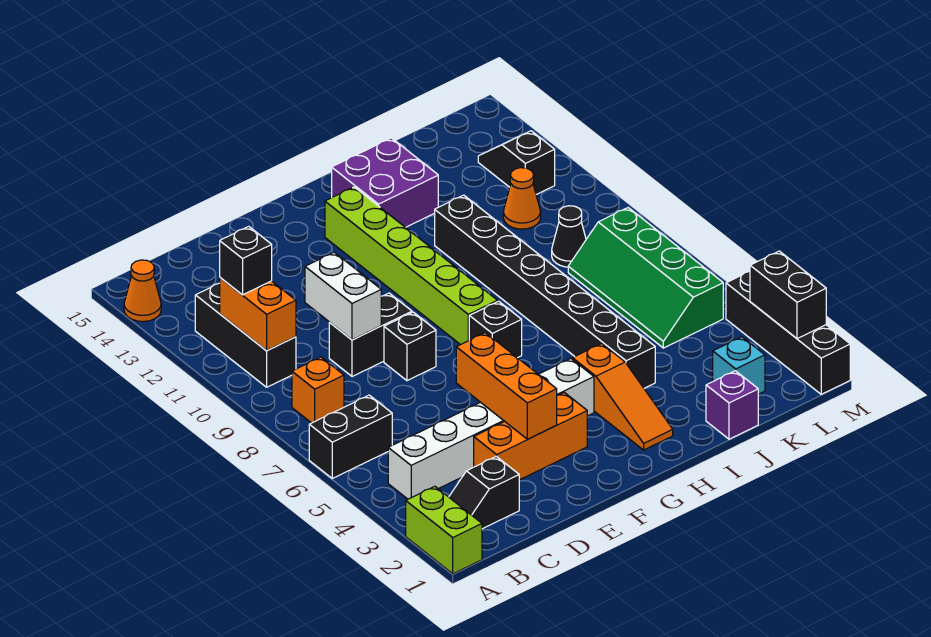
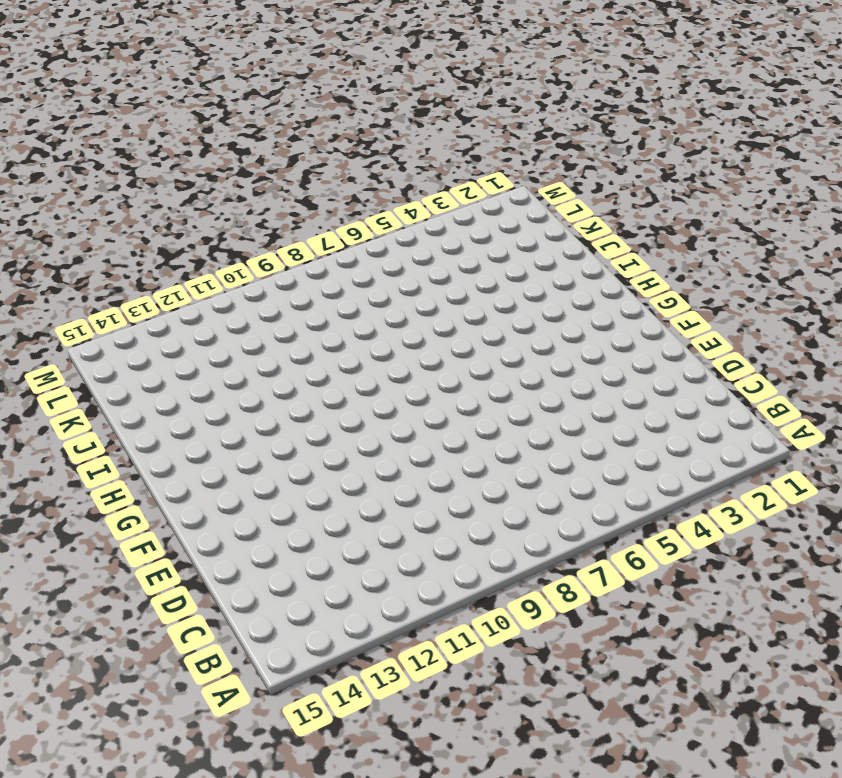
none -> lime 1x2 brick [406,486,482,574]
none -> black 1x2 brick [309,395,392,478]
none -> orange 1x1 cone [124,260,161,322]

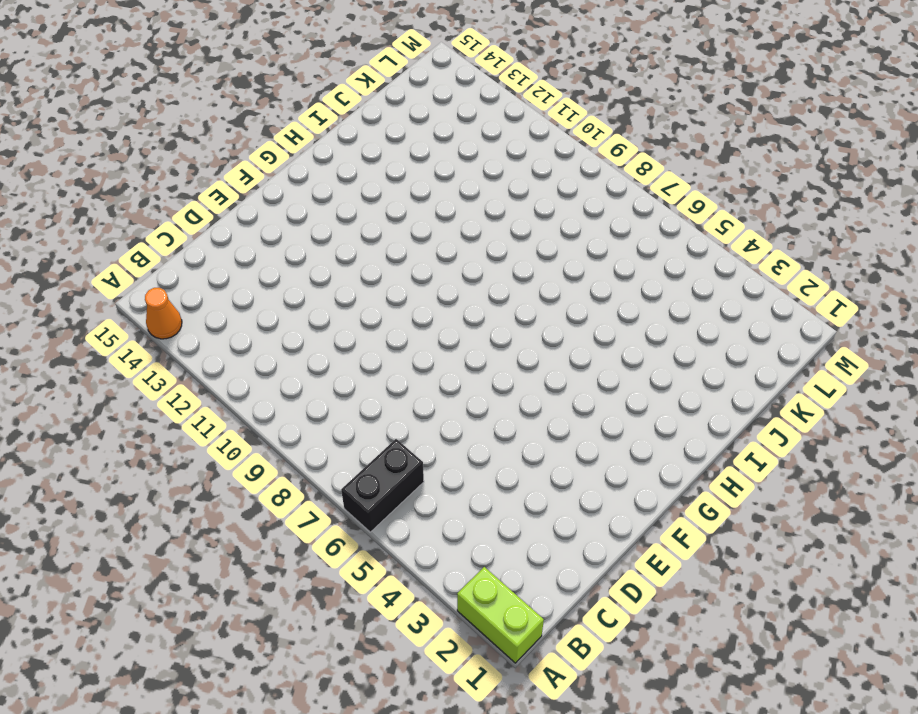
none -> black 1x2 slope [449,456,519,529]
none -> white 1x6 brick [388,359,594,499]
none -> orange 1x1 brick [292,357,344,423]

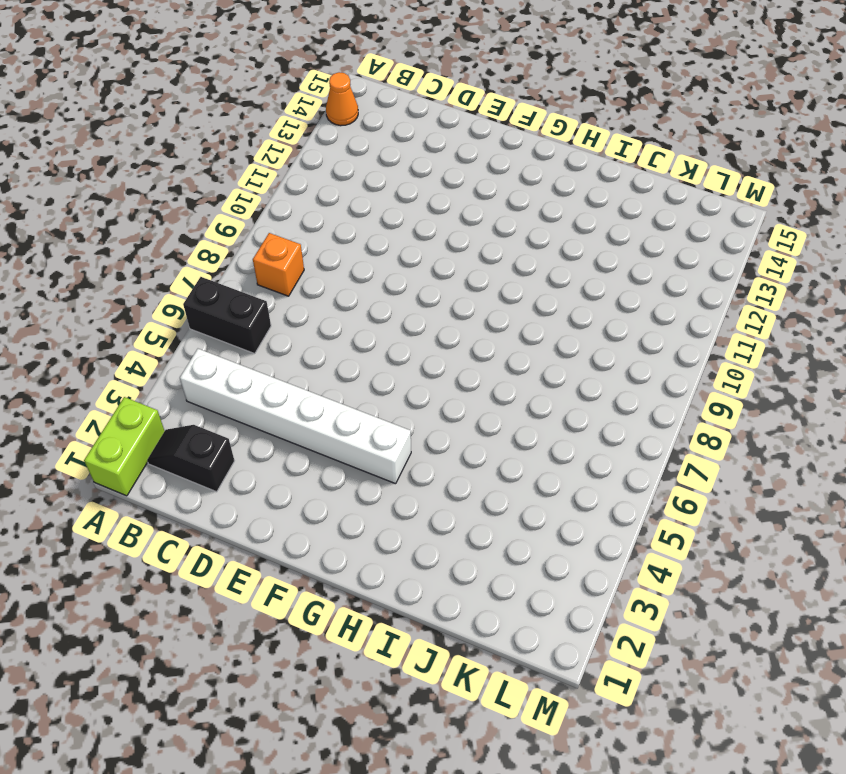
none -> black 1x3 brick [195,283,296,387]
none -> orange 1x3 brick [474,393,587,480]
none -> black 1x2 brick [329,293,412,377]

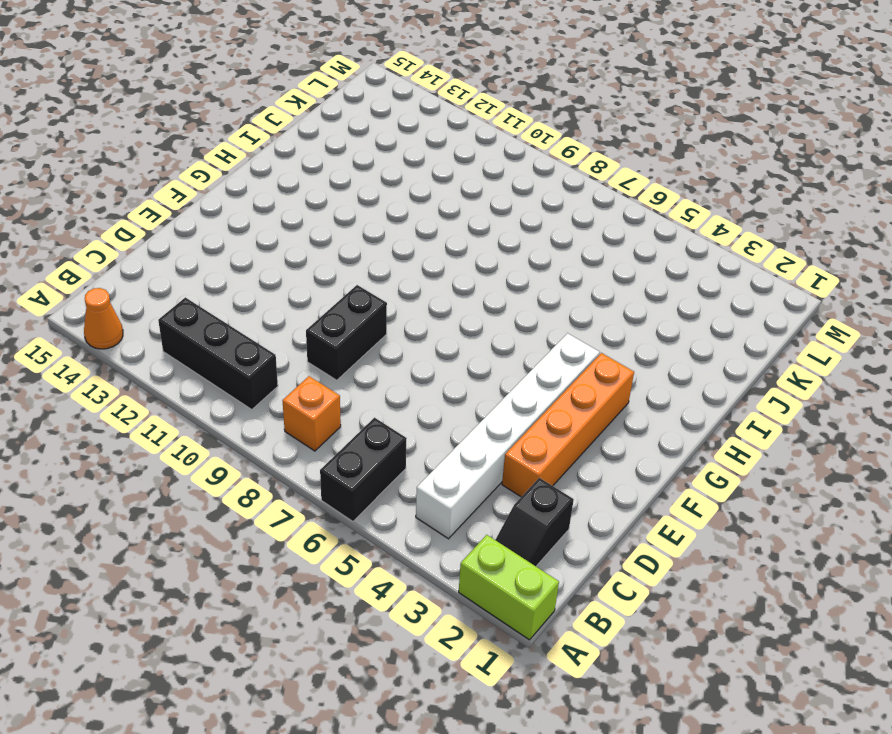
orange 1x4 brick [502,353,634,497] -> orange 1x3 brick [474,393,587,480]
none -> black 1x1 brick [384,312,436,381]
none -> black 1x1 brick [469,301,522,358]
none -> lime 1x6 brick [325,187,498,345]

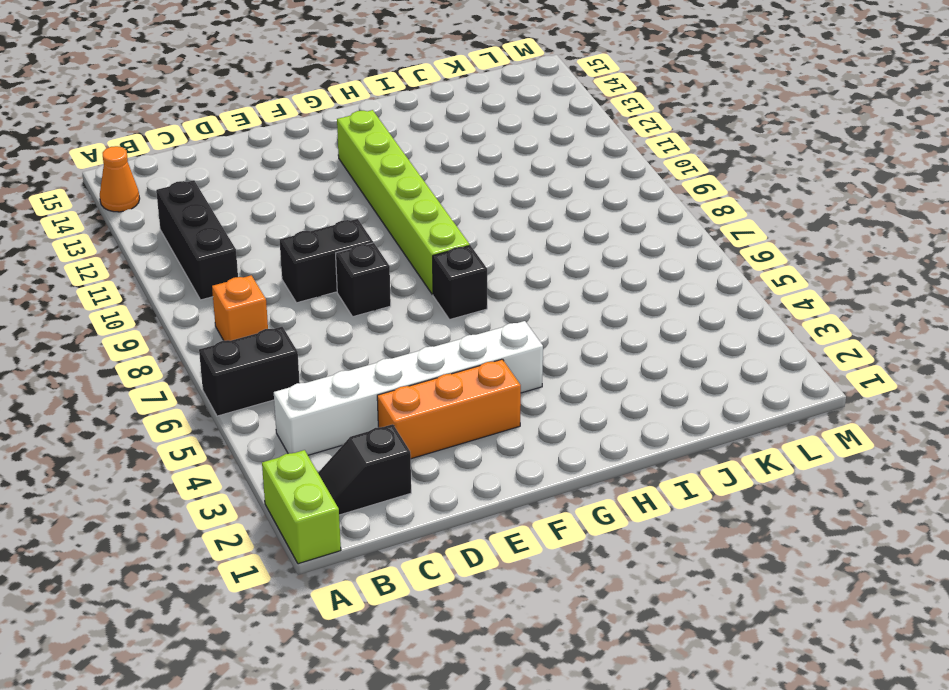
none -> orange 1x3 slope [572,344,673,450]
none -> purple 2x2 brick [332,138,438,227]
none -> black 1x8 brick [435,195,655,388]

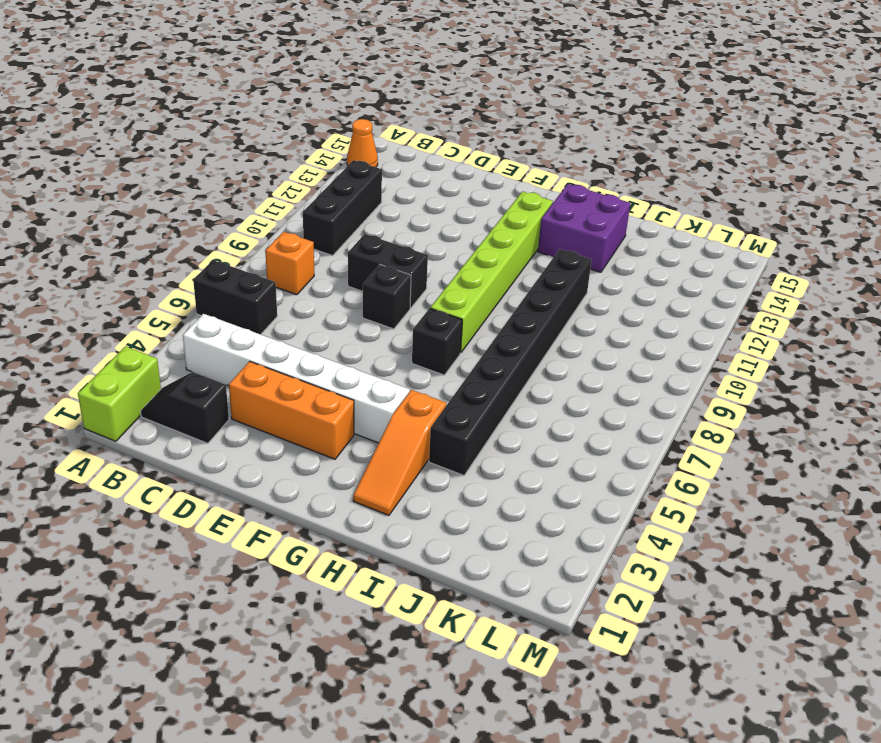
none -> purple 1x1 brick [706,371,758,439]
none -> cyan 1x1 brick [713,337,765,394]
none -> green 2x4 slope [568,208,723,348]

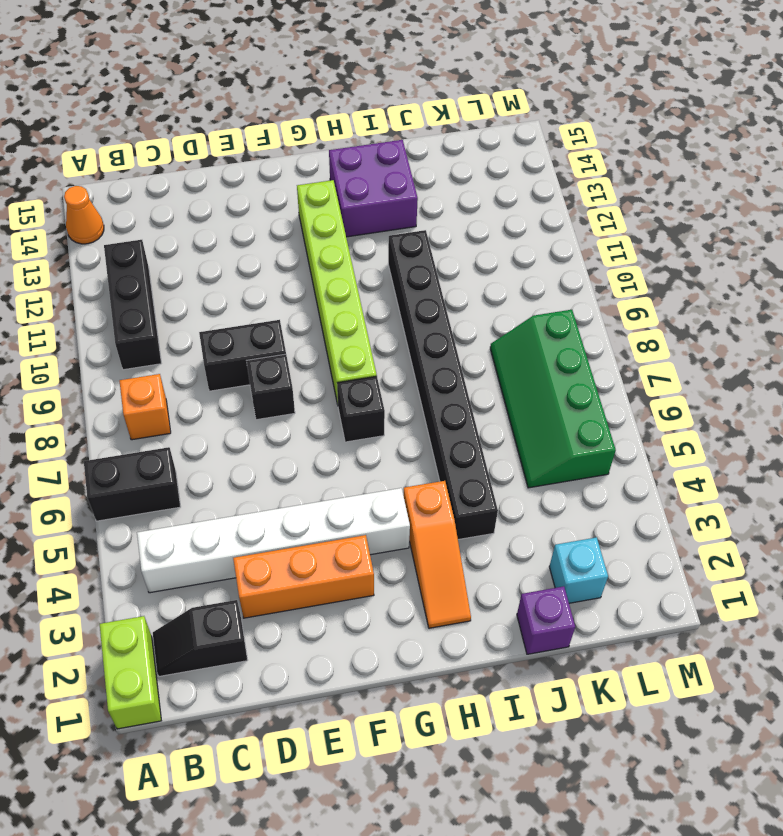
none -> black 1x1 cone [552,206,586,267]
none -> orange 1x1 cone [503,168,541,229]
none -> black 1x2 slope [478,131,555,194]

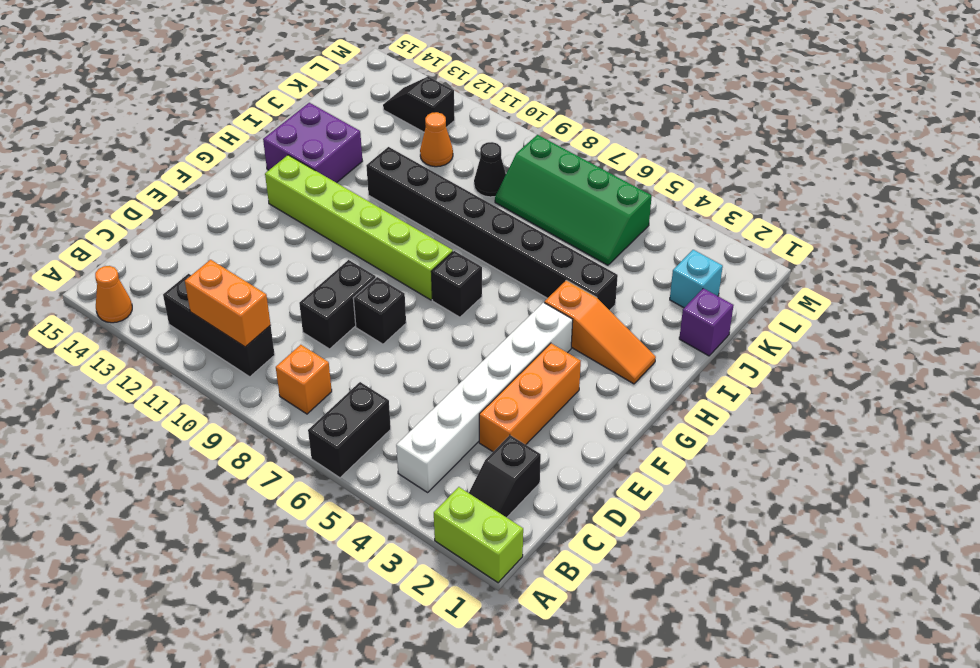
none -> black 1x4 brick [726,271,850,394]
none -> white 1x2 brick [305,252,381,340]
none -> orange 1x3 brick [456,333,557,439]

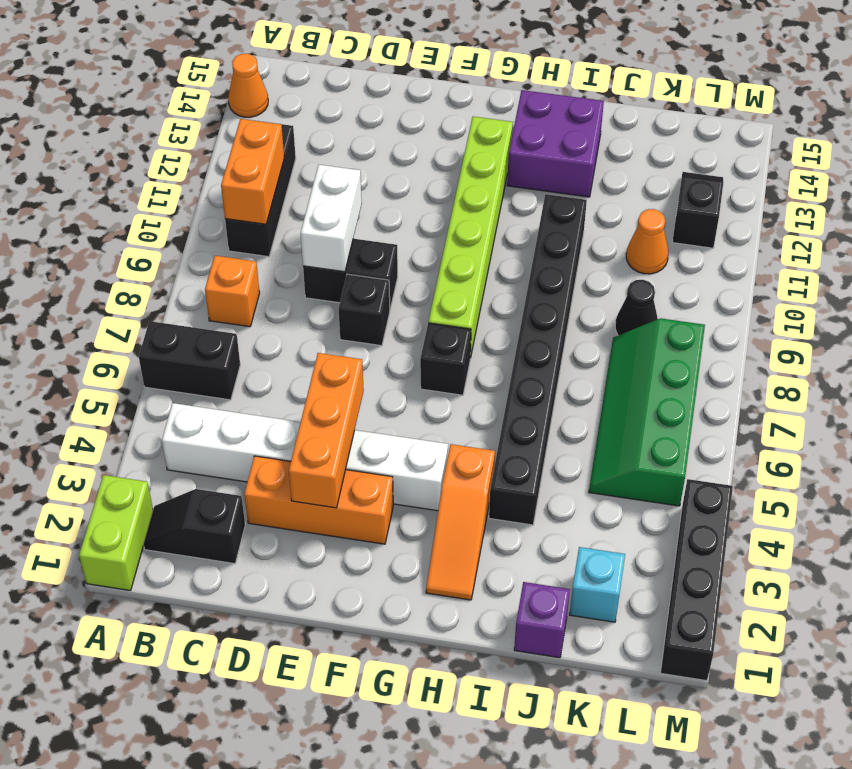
none -> black 1x2 brick [750,251,826,339]
none -> black 1x1 brick [220,226,272,295]

